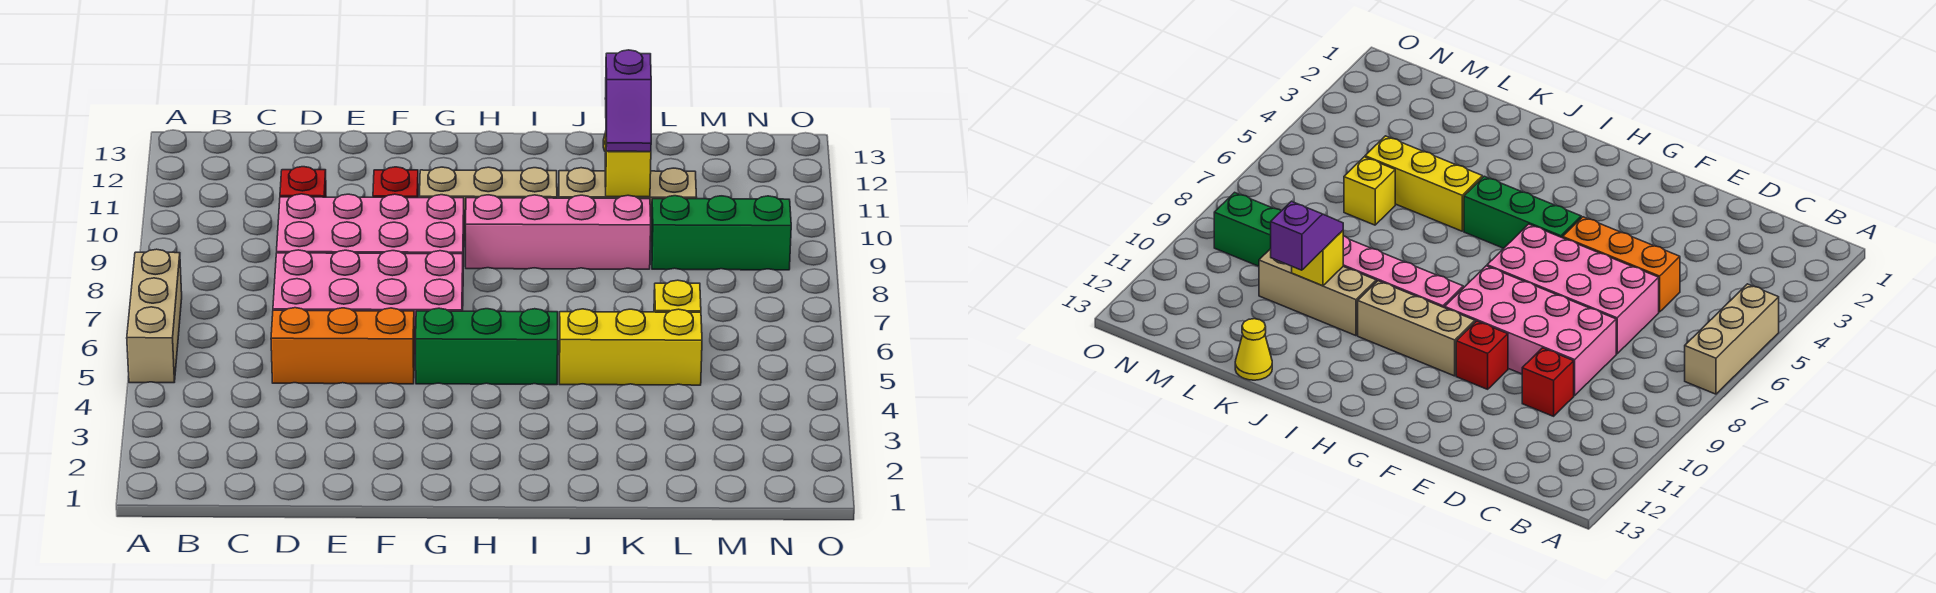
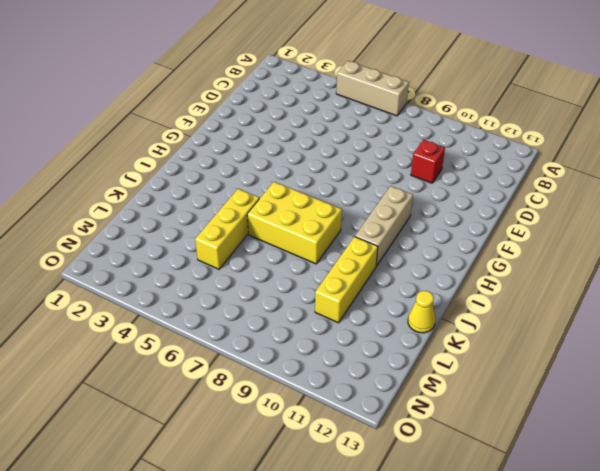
yellow 2x3 brick [247,182,342,264] -> none
yellow 1x3 brick [315,237,378,323] -> tan 1x3 brick [559,168,697,242]
none -> orange 1x3 brick [271,308,414,384]
none -> pink 2x4 brick [273,250,463,354]
none -> pink 2x4 brick [277,194,464,267]

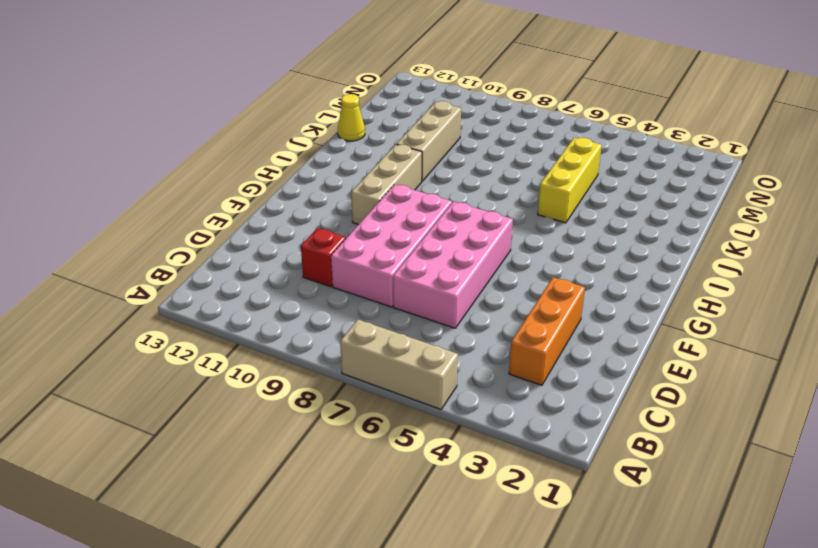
orange 1x3 brick [509,277,585,385] -> orange 1x3 brick moved to [271,308,414,384]
none -> red 1x1 brick [373,167,418,198]
none -> green 1x3 brick [416,308,558,385]
none -> pink 1x4 brick [466,195,651,269]

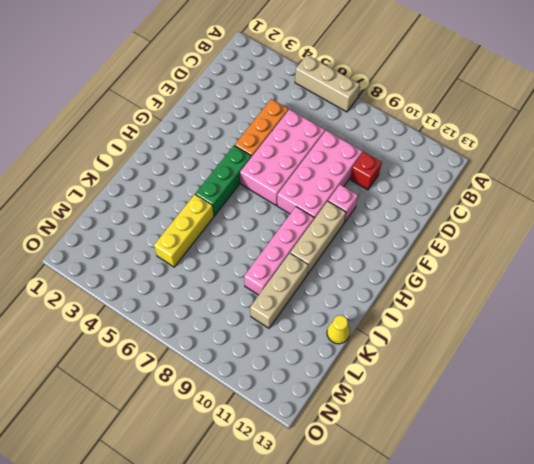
pink 1x1 brick [328,185,358,223] -> red 1x1 brick [373,167,418,198]
none -> yellow 1x1 brick [654,280,701,312]
none -> green 1x3 brick [651,196,791,270]
none -> yellow 1x1 brick [605,151,651,197]

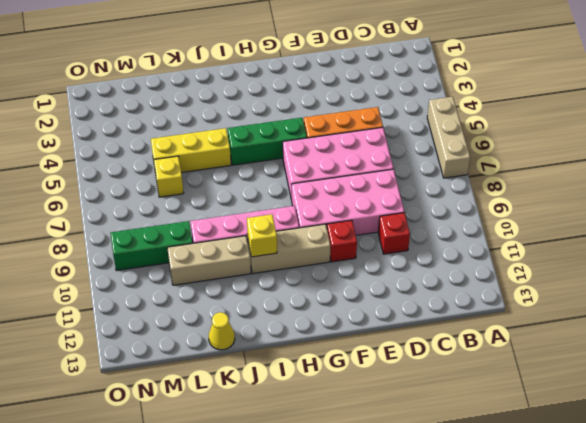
yellow 1x1 brick [247,214,277,257] -> yellow 1x1 brick moved to [605,151,651,197]
none -> purple 1x2 slope [605,50,651,152]

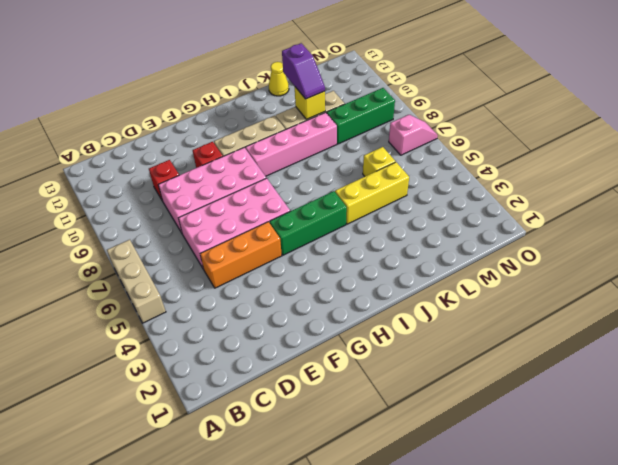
pink 1x2 slope [389,115,438,155] -> none

